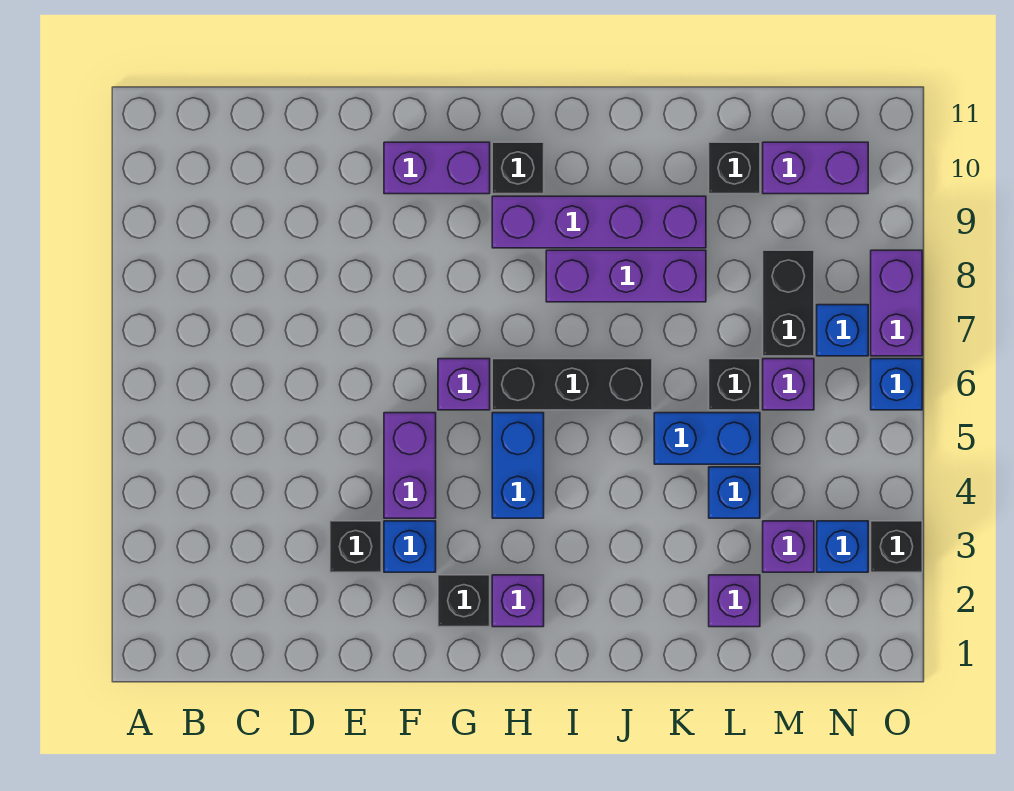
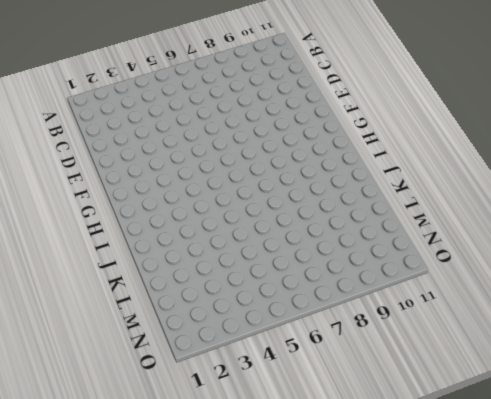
none -> black 1x1 brick [330,521,381,572]
none -> blue 1x1 brick [384,521,436,572]
none -> purple 1x2 brick [384,413,436,518]

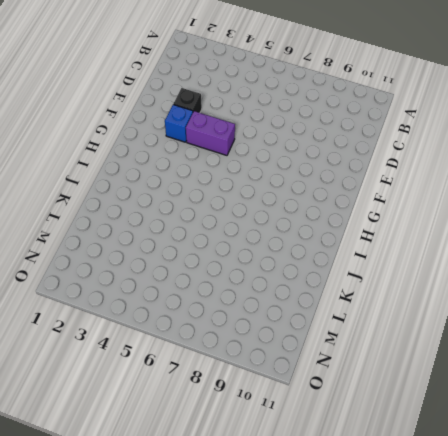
none -> purple 1x2 brick [384,142,490,194]
none -> black 1x1 brick [438,575,490,627]
none -> purple 1x1 brick [438,359,490,410]

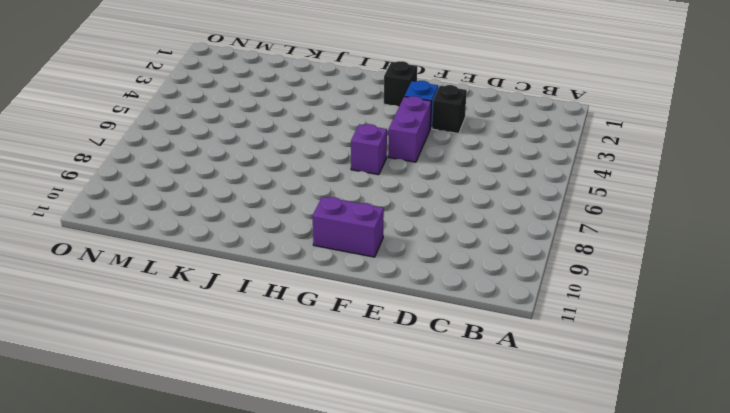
none -> purple 1x1 brick [492,575,544,627]
none -> blue 1x2 brick [492,413,544,518]
none -> black 1x3 brick [492,359,652,410]

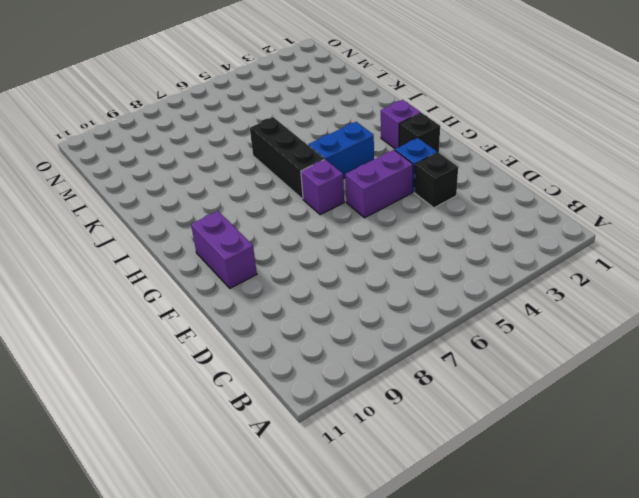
none -> purple 1x4 brick [492,196,706,248]
none -> black 1x1 brick [492,142,544,194]
none -> purple 1x3 brick [546,250,706,302]

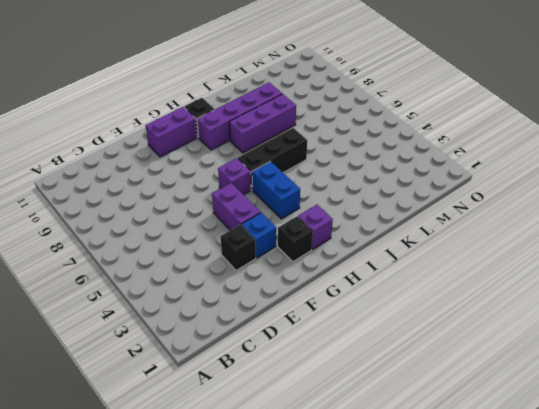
none -> blue 1x2 brick [654,413,760,464]
none -> purple 1x1 brick [709,575,760,627]
none -> blue 1x1 brick [709,467,760,518]

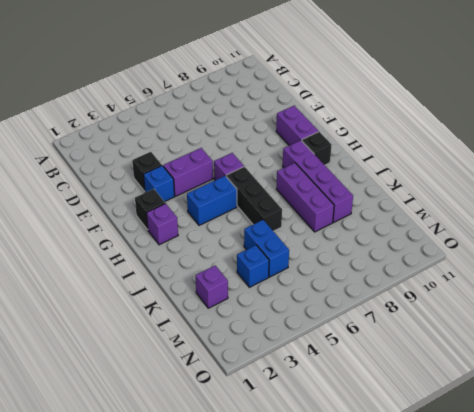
none -> black 1x1 brick [709,359,760,410]
none -> black 1x1 brick [709,142,760,194]
none -> purple 1x1 brick [763,521,814,572]

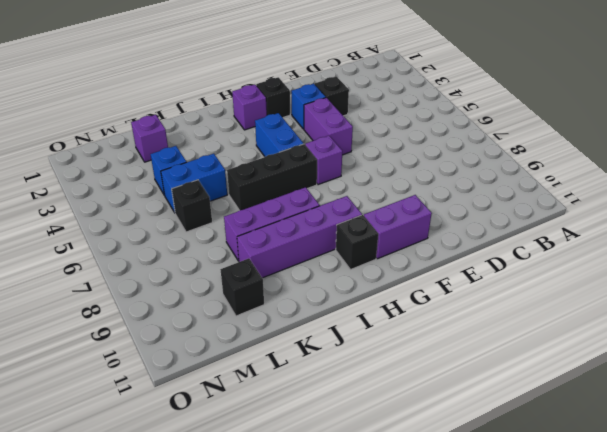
none -> purple 1x1 brick [763,521,814,572]
none -> purple 1x1 brick [763,359,814,410]
none -> black 1x2 brick [763,250,814,356]

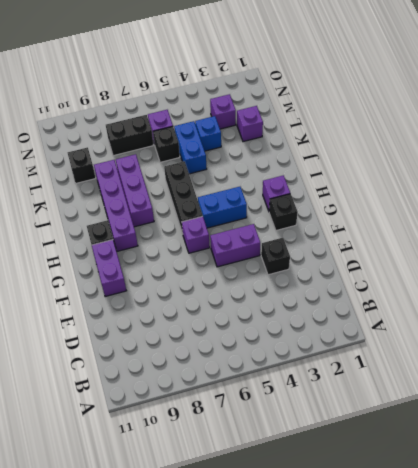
none -> blue 1x1 brick [384,521,436,572]
none -> purple 1x2 brick [763,142,868,194]
none -> blue 1x1 brick [817,521,868,572]

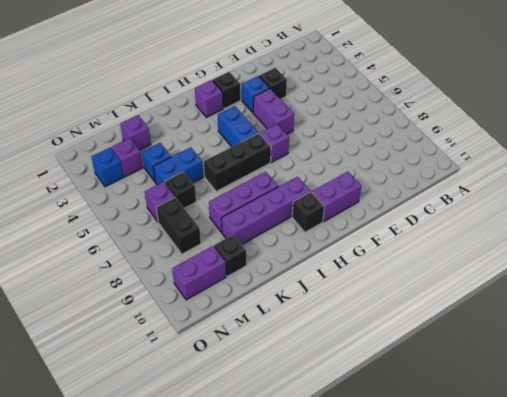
none -> blue 1x1 brick [817,305,868,356]
none -> black 1x1 brick [871,521,922,572]
none -> blue 1x1 brick [871,359,922,410]

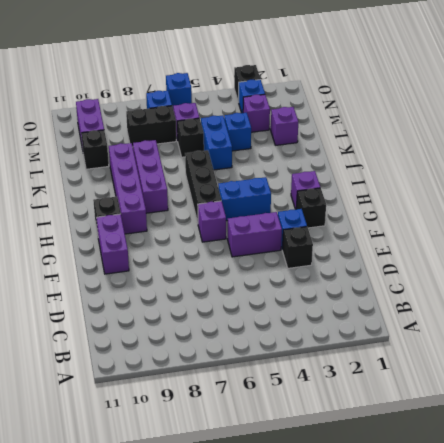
none -> purple 1x2 brick [871,250,922,356]

